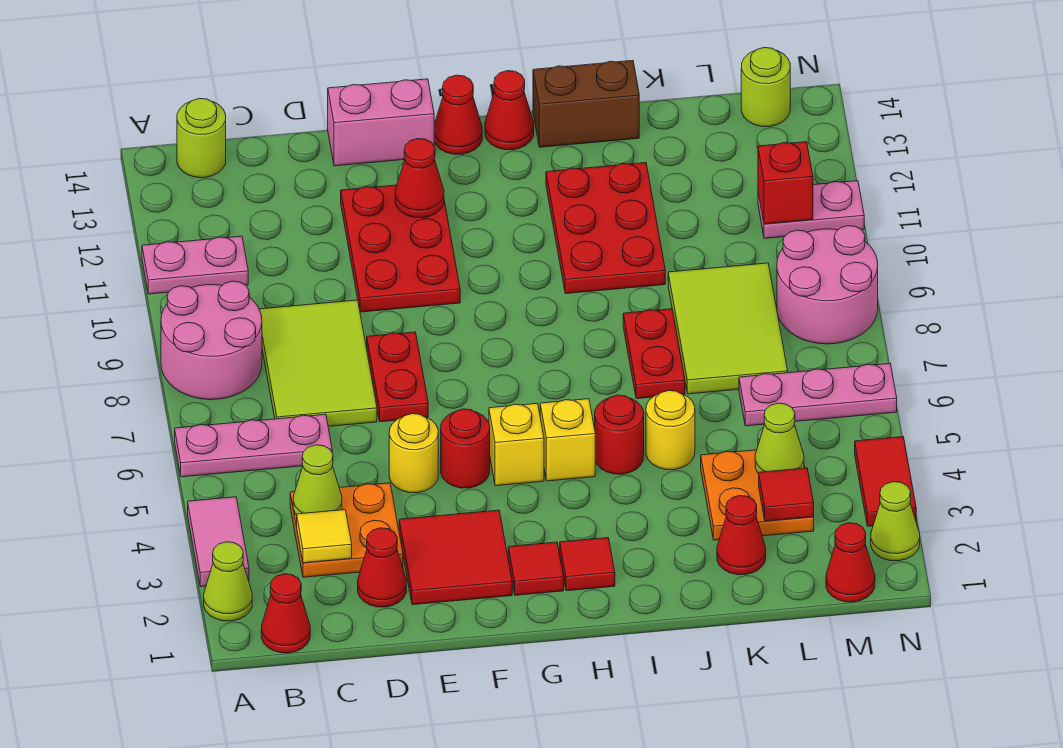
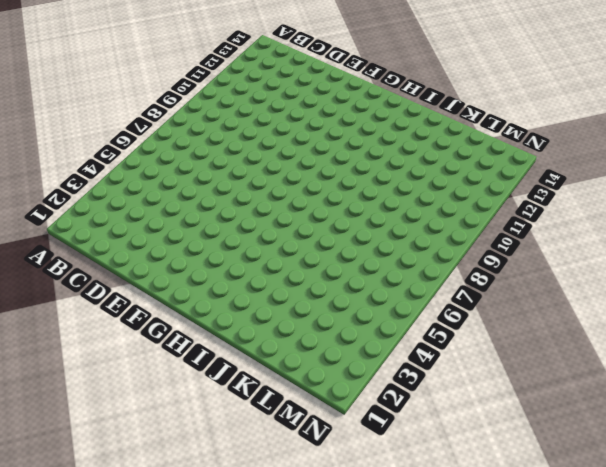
none -> lime 1x1 cone [204,542,252,621]
none -> pink 1x2 tile [188,497,249,587]
none -> pink 1x3 plate [175,414,332,477]
none -> pink 2x2 round brick [161,281,262,400]

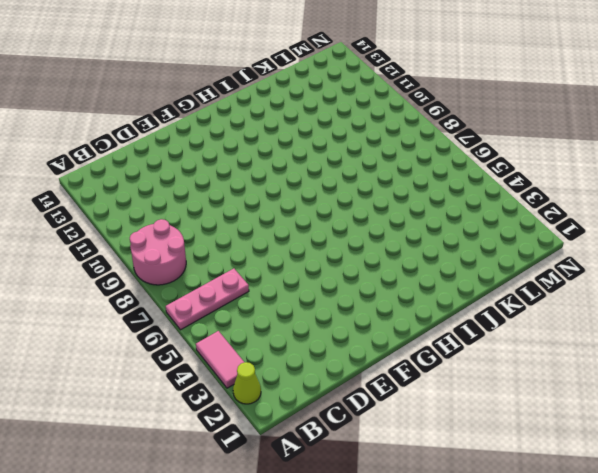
none -> pink 1x2 plate [142,236,248,294]
none -> red 1x1 cone [261,574,310,653]
none -> lime 1x1 round brick [177,98,226,178]
none -> orange 2x2 plate [290,483,403,577]

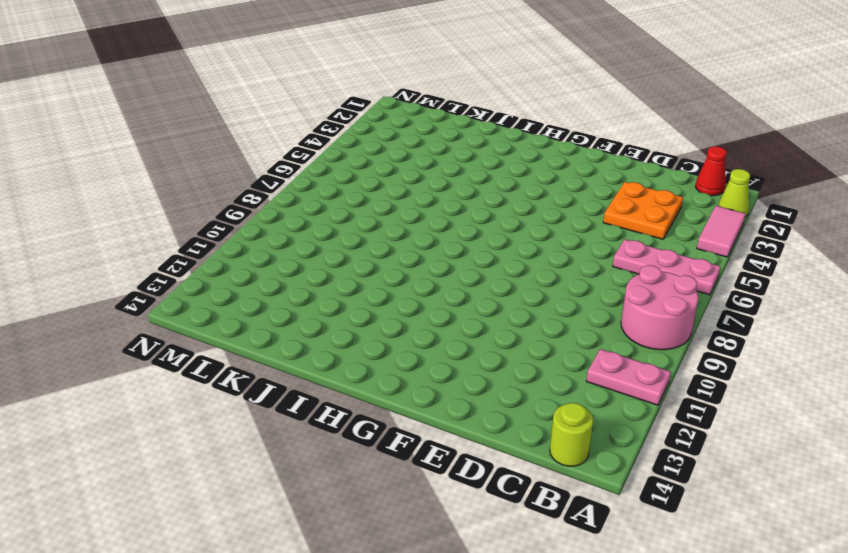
none -> lime 2x3 tile [259,300,377,426]
none -> red 1x1 cone [358,528,406,607]
none -> red 2x2 tile [399,510,512,605]
none -> yellow 1x1 round brick [389,414,438,493]

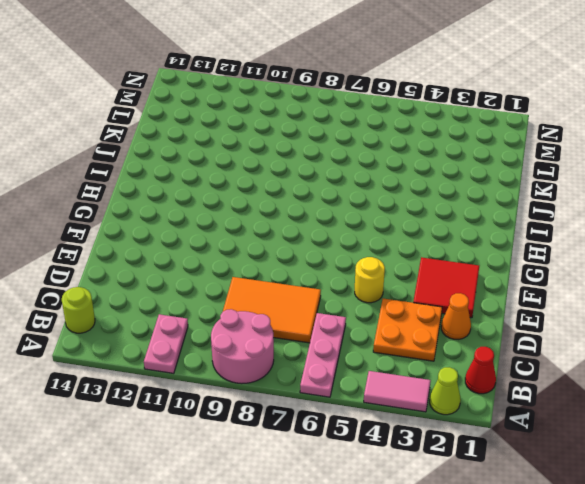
orange 2x3 tile [223,277,321,343] -> lime 2x3 tile [259,300,377,426]
orange 1x1 cone [441,293,471,339] -> red 1x1 cone [358,528,406,607]
none -> red 1x2 plate [367,332,428,422]
none -> red 2x3 plate [341,185,460,312]
none -> pink 1x2 brick [328,79,434,166]
none -> red 1x1 round brick [441,409,490,488]

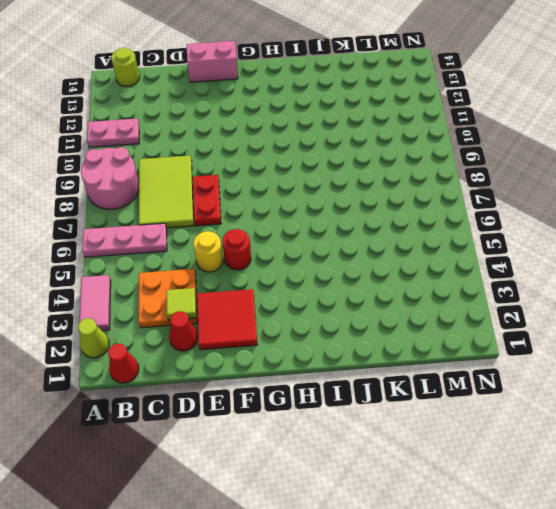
lime 1x1 tile [166,288,196,320] -> none
none -> red 2x3 plate [341,185,460,312]
none -> red 1x1 tile [508,542,564,595]
none -> yellow 1x1 brick [489,403,544,486]
none -> red 1x1 cone [434,75,482,154]

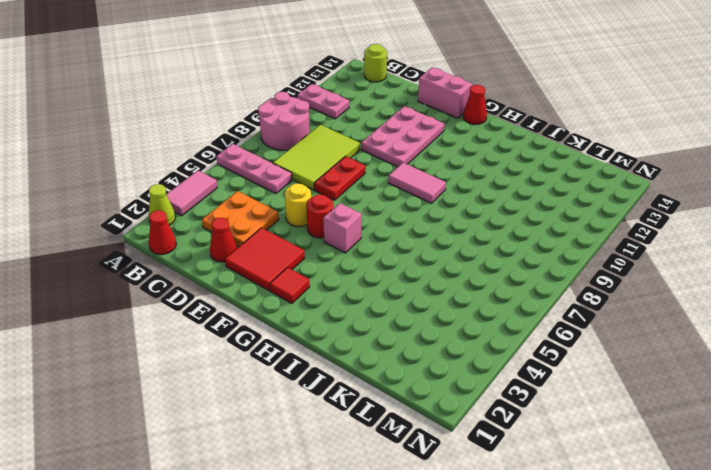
pink 2x3 plate [361,106,444,167] -> red 2x3 plate [341,185,460,312]
pink 1x1 brick [323,203,362,253] -> yellow 1x1 brick [489,403,544,486]
pink 1x2 tile [388,163,446,203] -> none
none -> red 1x1 tile [560,538,615,591]
none -> yellow 1x1 brick [540,399,595,481]
none -> red 1x1 cone [485,71,534,150]
none -> red 1x1 round brick [595,395,644,474]

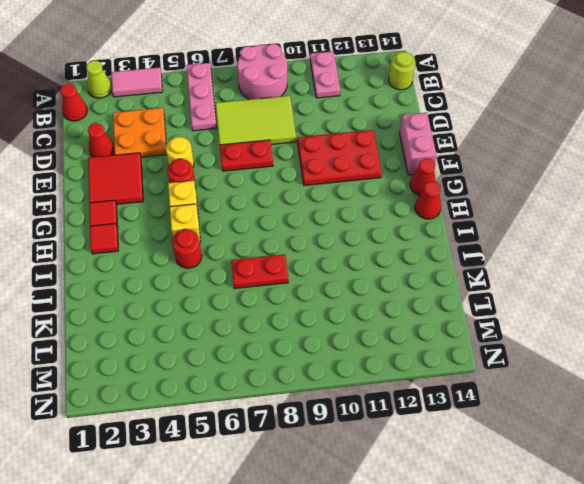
none -> red 2x3 plate [546,163,665,294]
none -> brown 1x2 brick [533,60,639,147]
none -> yellow 1x1 round brick [646,390,695,470]
none -> red 1x1 cone [717,496,766,575]

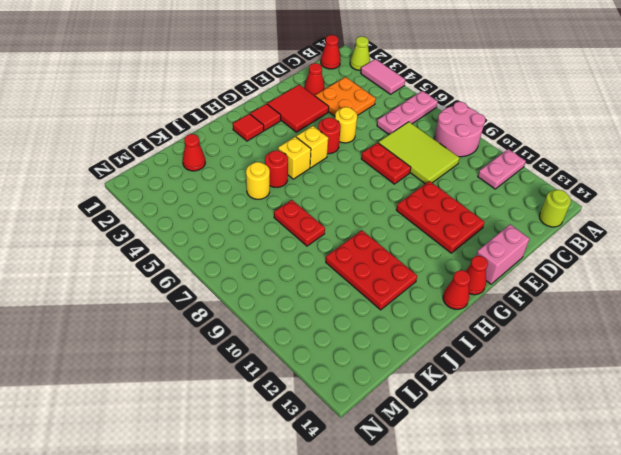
none -> brown 1x2 brick [533,60,639,147]
none -> orange 2x2 plate [701,450,814,540]
none -> lime 2x3 tile [668,263,788,394]
none -> pink 1x3 plate [739,364,897,426]

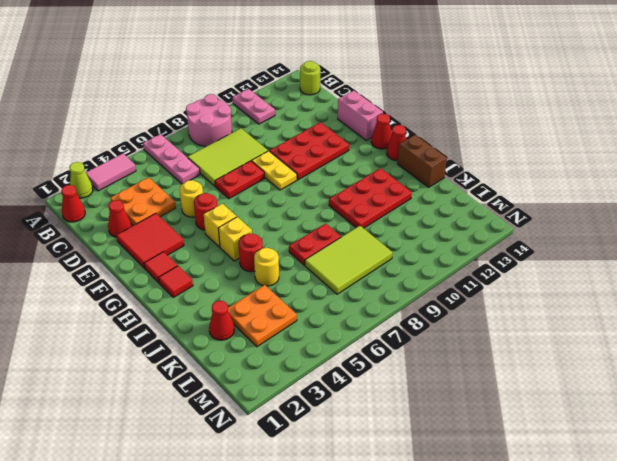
yellow 1x2 plate [252,151,297,190] -> none
none -> pink 1x3 plate [739,364,897,426]
none -> red 1x1 cone [826,523,875,602]
none -> pink 2x2 round brick [777,226,878,344]
none -> pink 1x2 plate [758,181,864,239]

